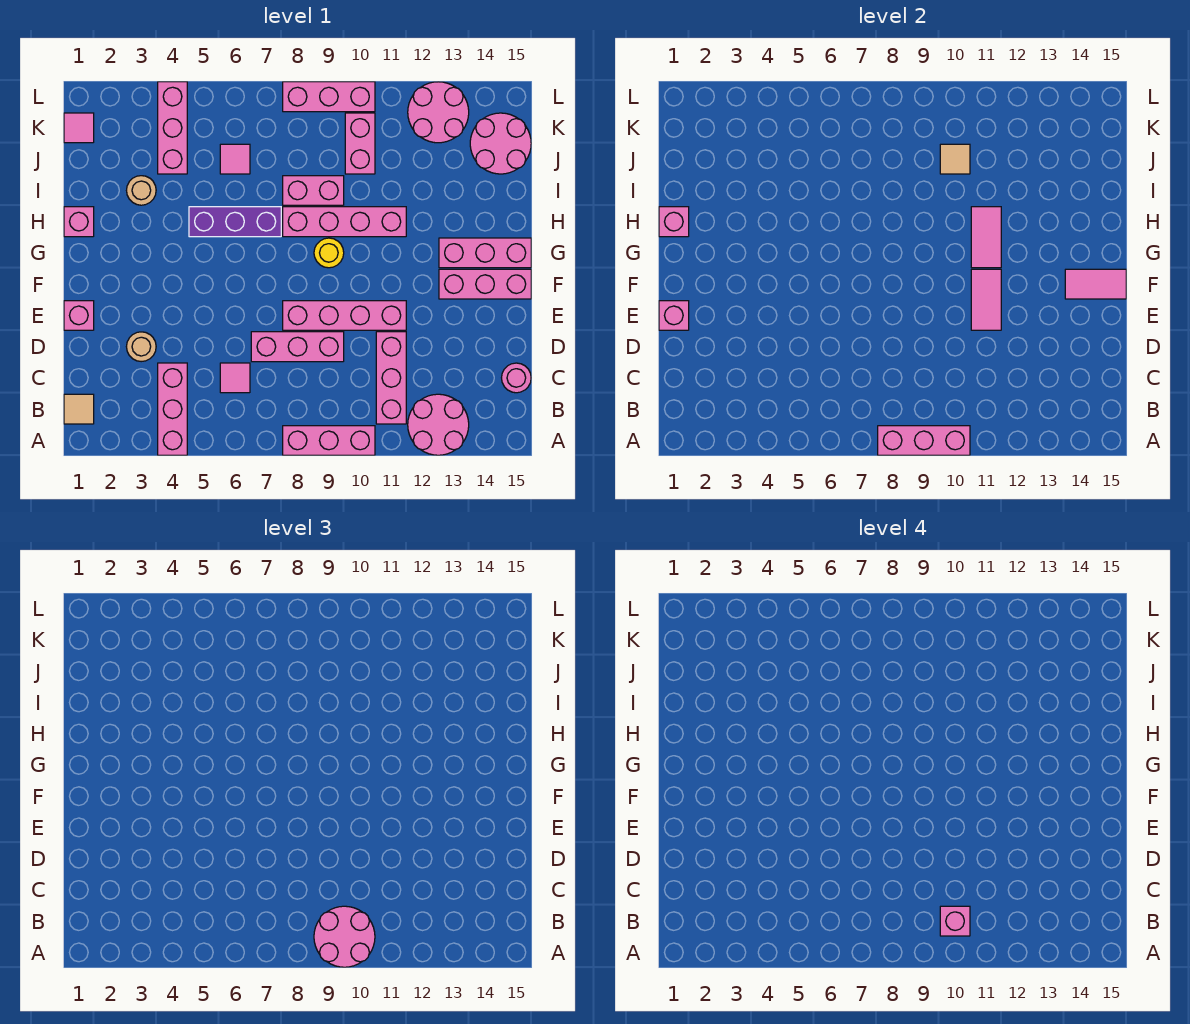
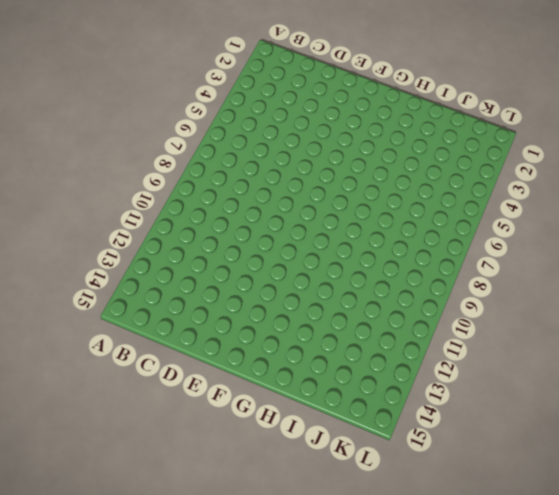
none -> pink 1x3 brick [158,363,187,455]
none -> pink 1x3 brick [283,426,375,455]
none -> pink 2x2 round brick [408,394,469,455]
none -> tan 1x1 tile [64,394,94,424]

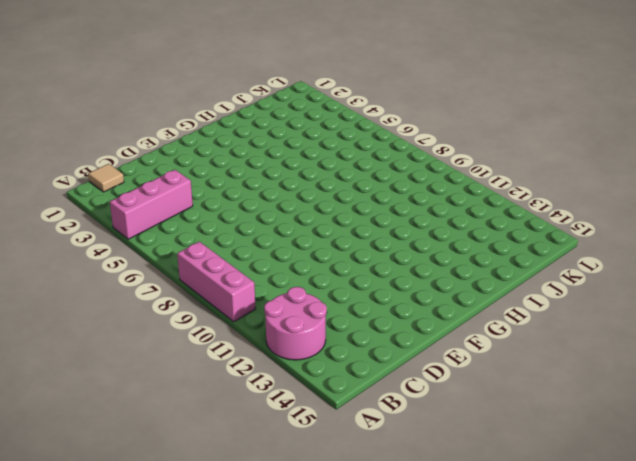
none -> pink 1x3 brick [376,332,406,424]
none -> pink 1x1 tile [220,363,250,393]
none -> pink 1x1 round brick [502,363,531,393]
none -> tan 1x1 round brick [126,332,156,362]

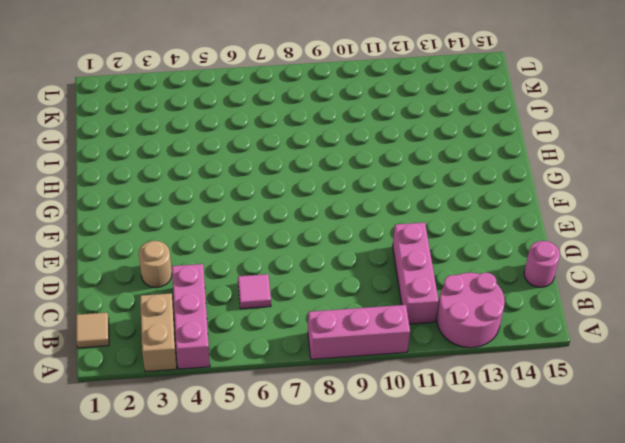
tan 1x2 brick [140,293,177,372] -> none
none -> pink 1x3 brick [251,332,344,362]
none -> pink 1x1 brick [64,301,94,330]
none -> pink 1x4 brick [283,301,406,330]
none -> pink 1x3 brick [439,269,531,299]

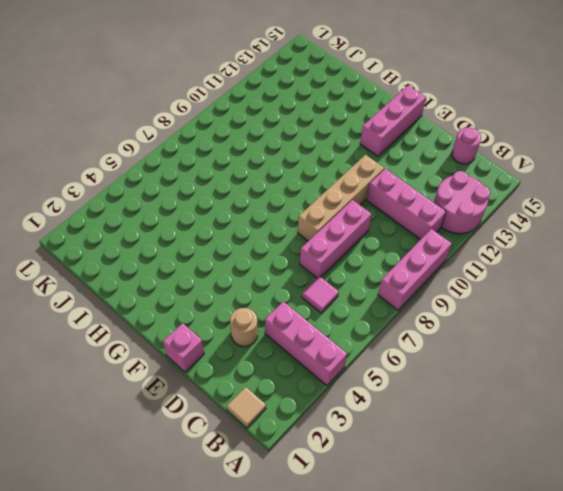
tan 1x4 brick [298,155,384,241] -> pink 1x4 brick [283,301,406,330]
none -> yellow 1x1 round brick [314,238,344,268]
none -> pink 1x3 brick [439,238,531,268]
none -> pink 1x1 brick [64,207,94,237]
none -> purple 1x3 brick [189,207,281,237]

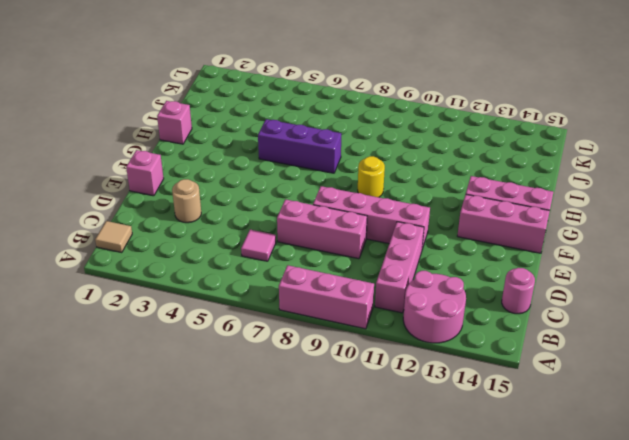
none -> pink 1x3 brick [158,363,187,455]
none -> pink 1x4 brick [283,207,406,237]
none -> tan 1x1 round brick [127,176,156,205]
none -> pink 1x2 brick [283,176,344,205]

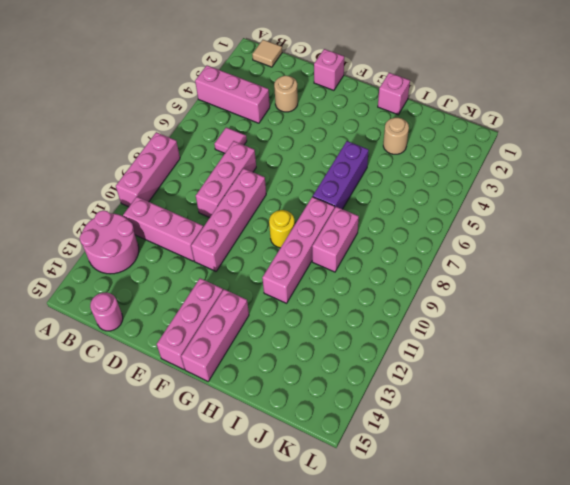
none -> pink 1x3 brick [158,82,187,174]
none -> pink 1x1 tile [220,144,250,174]
none -> pink 1x2 brick [345,113,375,174]
none -> pink 2x2 round brick [470,113,531,174]

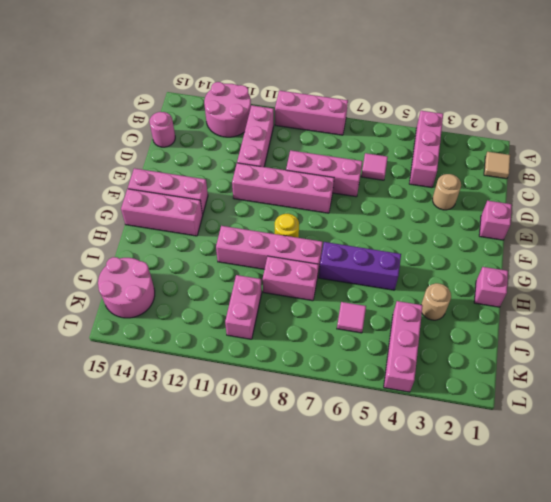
none -> pink 1x1 tile [64,113,94,143]
none -> pink 2x2 round brick [408,82,469,143]
none -> pink 1x3 brick [283,82,375,112]
none -> pink 1x3 brick [878,426,970,455]

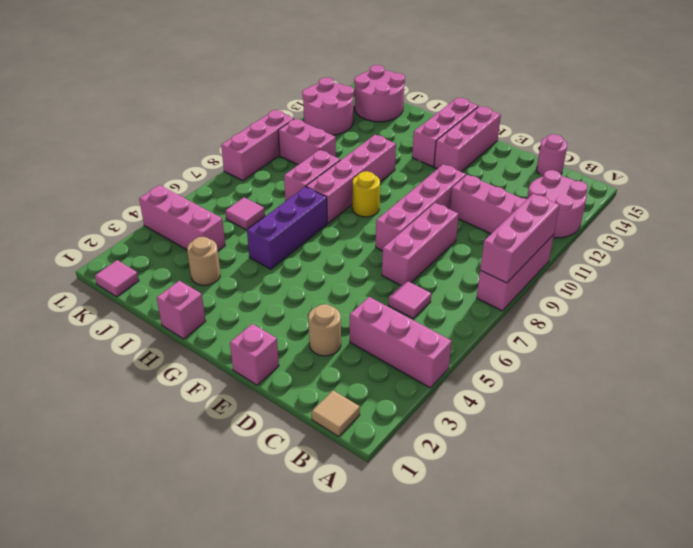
none -> pink 1x1 brick [659,301,689,330]
none -> pink 1x2 tile [971,269,1001,330]
none -> pink 1x2 tile [1065,269,1126,299]
none -> pink 1x2 tile [971,207,1001,268]

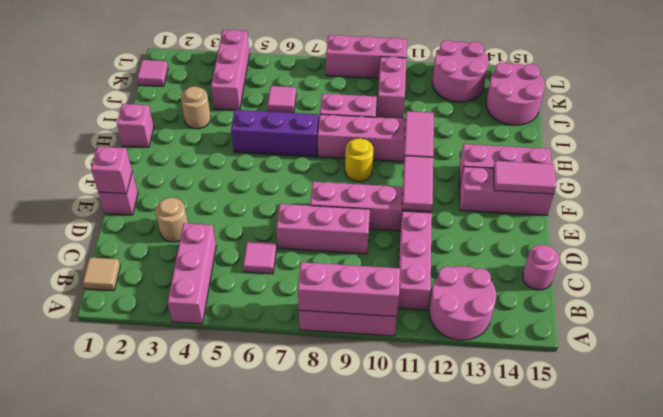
none -> pink 1x1 brick [659,207,689,237]
none -> tan 1x1 tile [940,144,970,174]
none -> pink 2x2 round brick [314,906,375,967]
none -> pink 1x1 brick [940,906,970,936]

